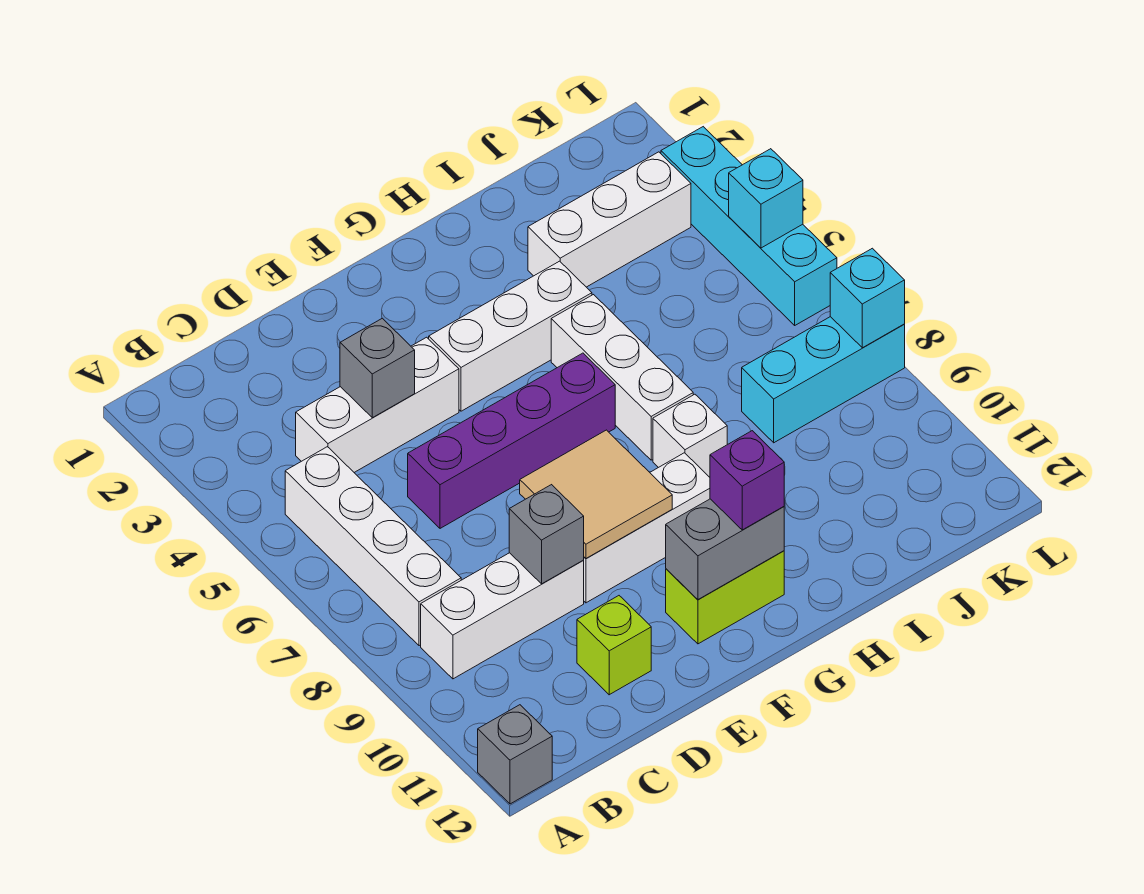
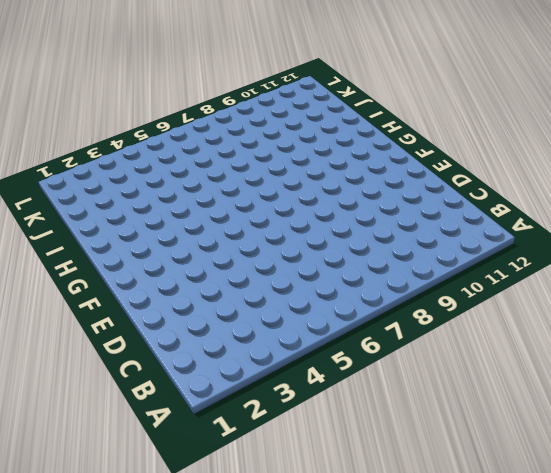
none -> grey 1x1 brick [478,705,552,804]
none -> white 1x4 brick [285,447,461,646]
none -> white 1x3 brick [421,553,584,679]

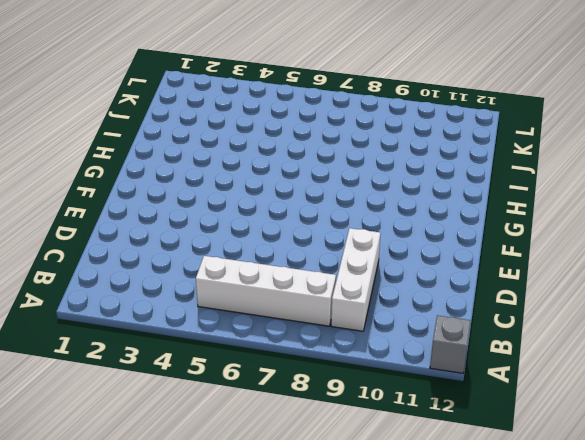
none -> white 1x3 brick [296,337,459,472]
none -> purple 1x4 brick [408,353,615,528]
none -> lime 1x1 brick [577,596,651,695]

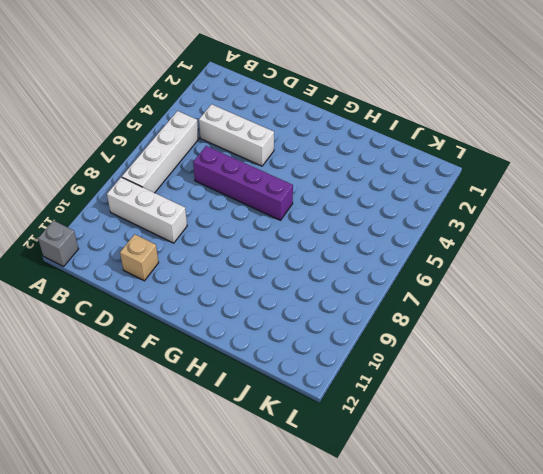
tan 1x1 brick [120,234,159,281] -> lime 1x1 brick [577,596,651,695]
none -> white 1x3 brick [584,453,710,603]
none -> white 1x3 brick [429,261,592,411]
none -> lime 1x2 brick [666,551,784,644]

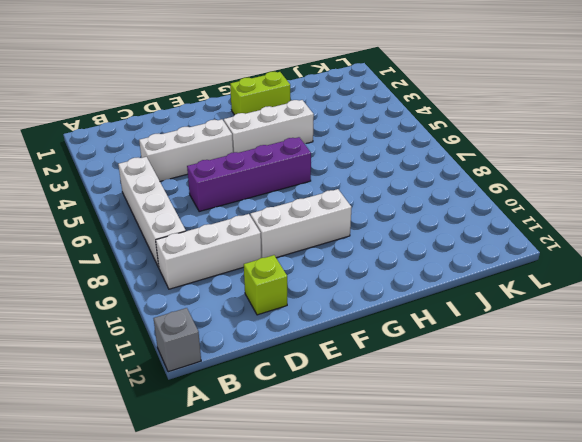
lime 1x2 brick [230,72,290,115] -> lime 1x2 brick moved to [666,551,784,644]
none -> white 1x3 brick [551,295,693,460]
none -> white 1x1 brick [653,394,727,477]
none -> white 1x3 brick [528,152,691,287]

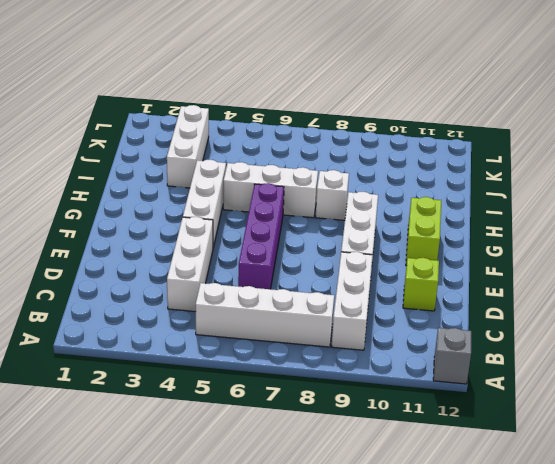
none -> cyan 1x3 brick [742,317,905,443]
none -> cyan 1x4 brick [661,127,837,325]
none -> grey 1x1 brick [340,318,415,418]

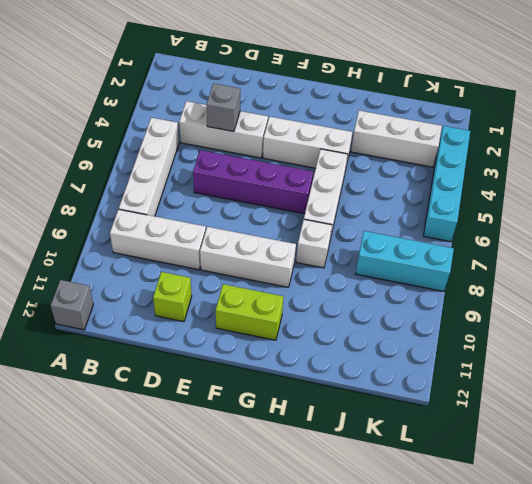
none -> grey 1x1 brick [509,485,584,584]
none -> tan 2x2 tile [520,430,672,559]
none -> grey 1x2 brick [666,499,784,599]

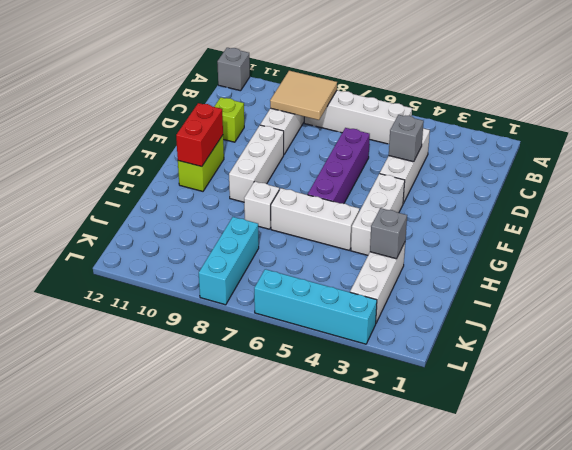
tan 2x2 tile [270,71,337,120] -> tan 2x2 tile moved to [520,430,672,559]
red 1x2 brick [176,103,223,167] -> grey 1x2 brick [666,499,784,599]
grey 1x1 brick [370,208,407,259] -> grey 1x1 brick moved to [509,485,584,584]
none -> cyan 1x1 brick [729,149,803,248]
none -> cyan 1x1 brick [830,248,905,348]
none -> purple 1x1 brick [710,431,784,530]

